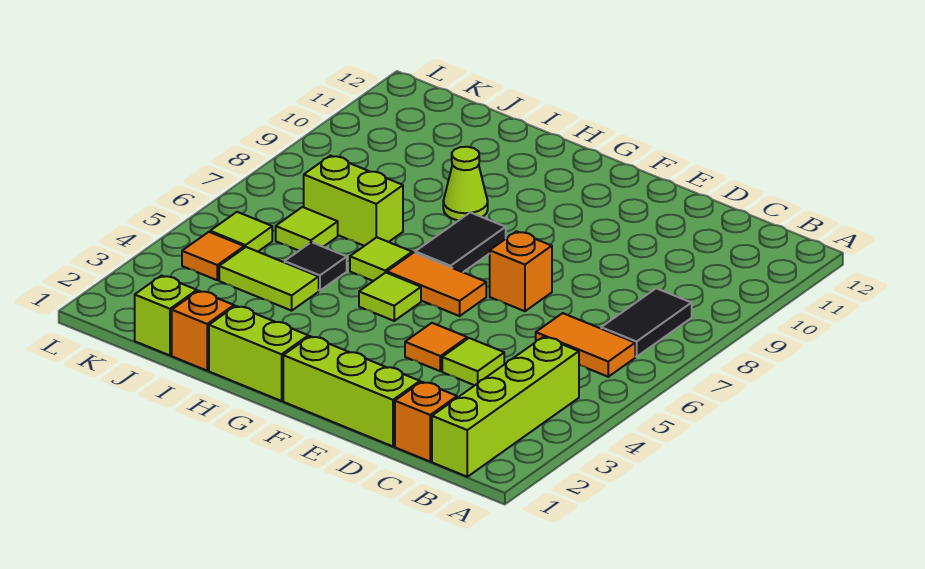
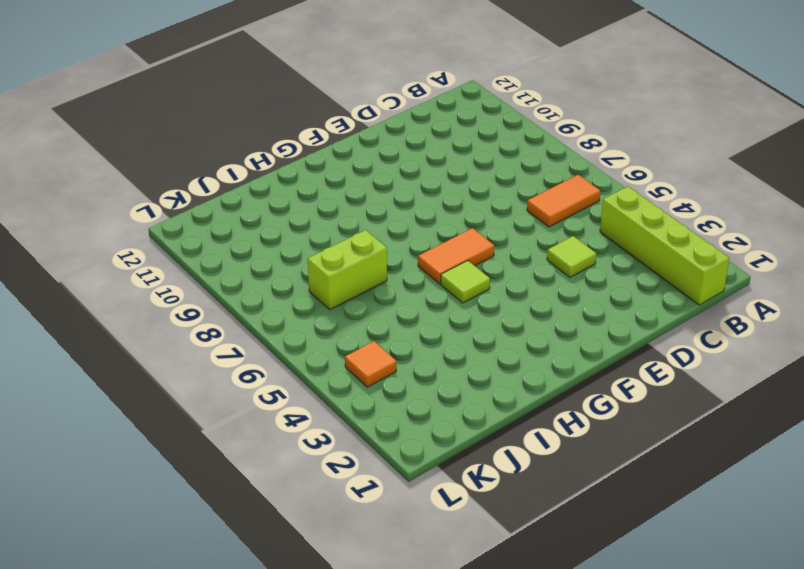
none -> black 1x2 tile [601,288,692,357]
none -> orange 1x1 brick [395,382,457,461]
none -> lime 1x3 brick [283,336,420,446]

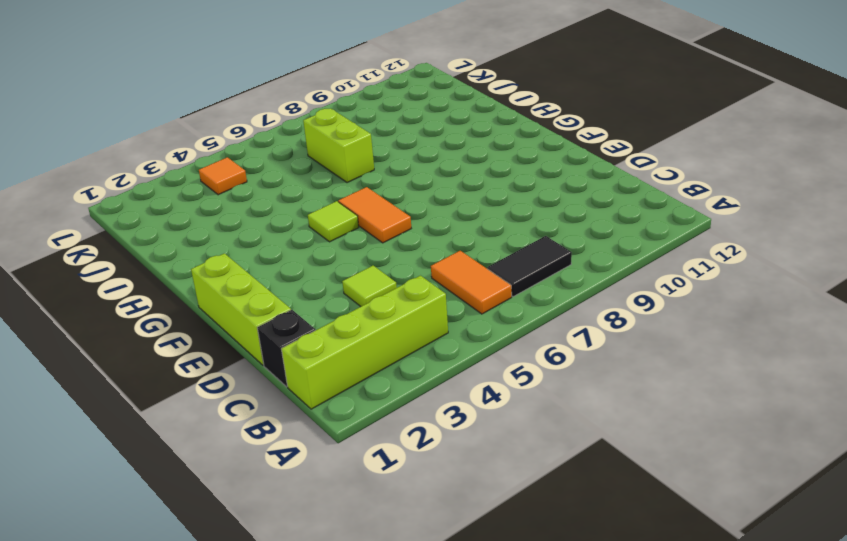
black 1x1 brick [257,310,315,387] -> orange 1x1 brick [395,382,457,461]
none -> orange 1x1 tile [405,323,467,371]
none -> orange 1x1 brick [490,231,552,311]
none -> lime 1x2 brick [209,306,308,401]

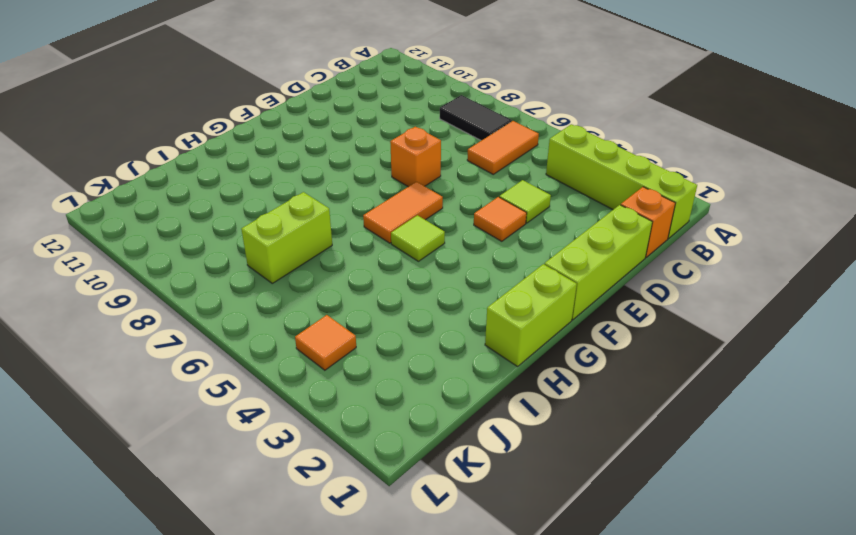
none -> black 1x2 tile [415,212,506,272]
none -> lime 1x1 tile [350,237,412,281]
none -> lime 1x1 cone [443,147,488,221]

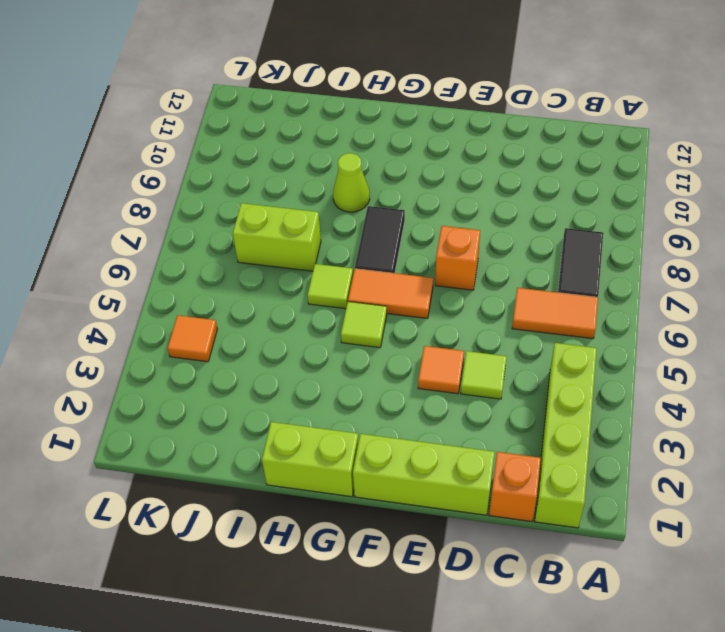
none -> orange 1x1 brick [172,291,234,371]
none -> lime 1x2 tile [219,247,319,311]
none -> black 1x1 tile [285,242,347,291]

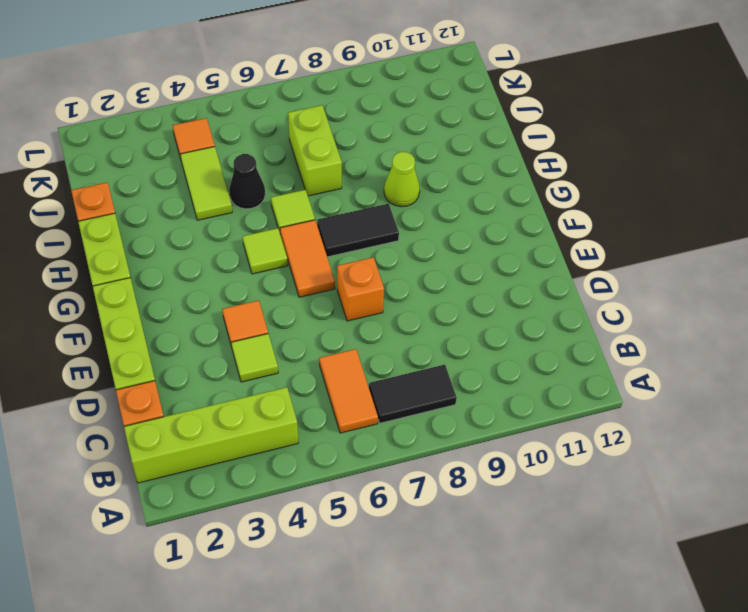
black 1x1 cone [229,154,265,209] -> black 1x1 tile [285,242,347,291]
none -> lime 1x1 brick [135,276,197,355]
none -> lime 1x1 tile [276,207,338,251]
none -> lime 1x1 tile [210,212,272,252]

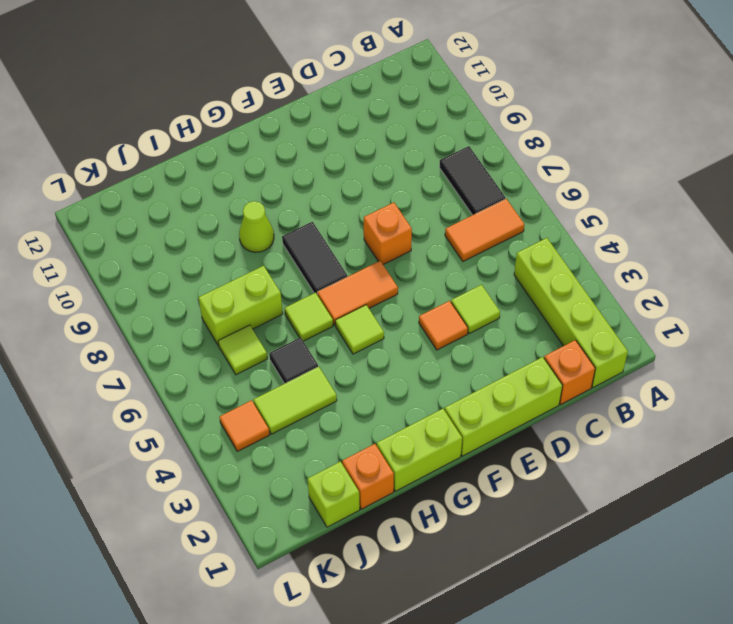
none -> lime 1x1 tile [210,212,272,252]

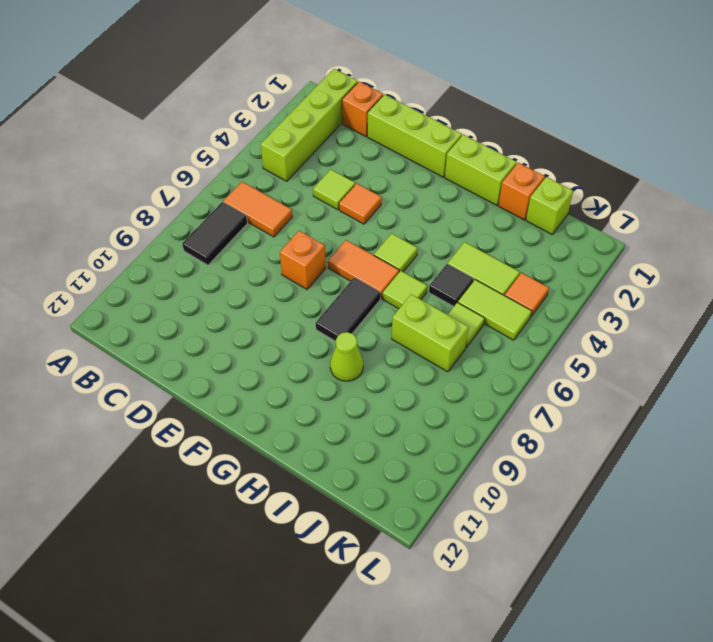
lime 1x2 tile [458,280,532,340] -> lime 1x1 tile [210,212,272,252]

